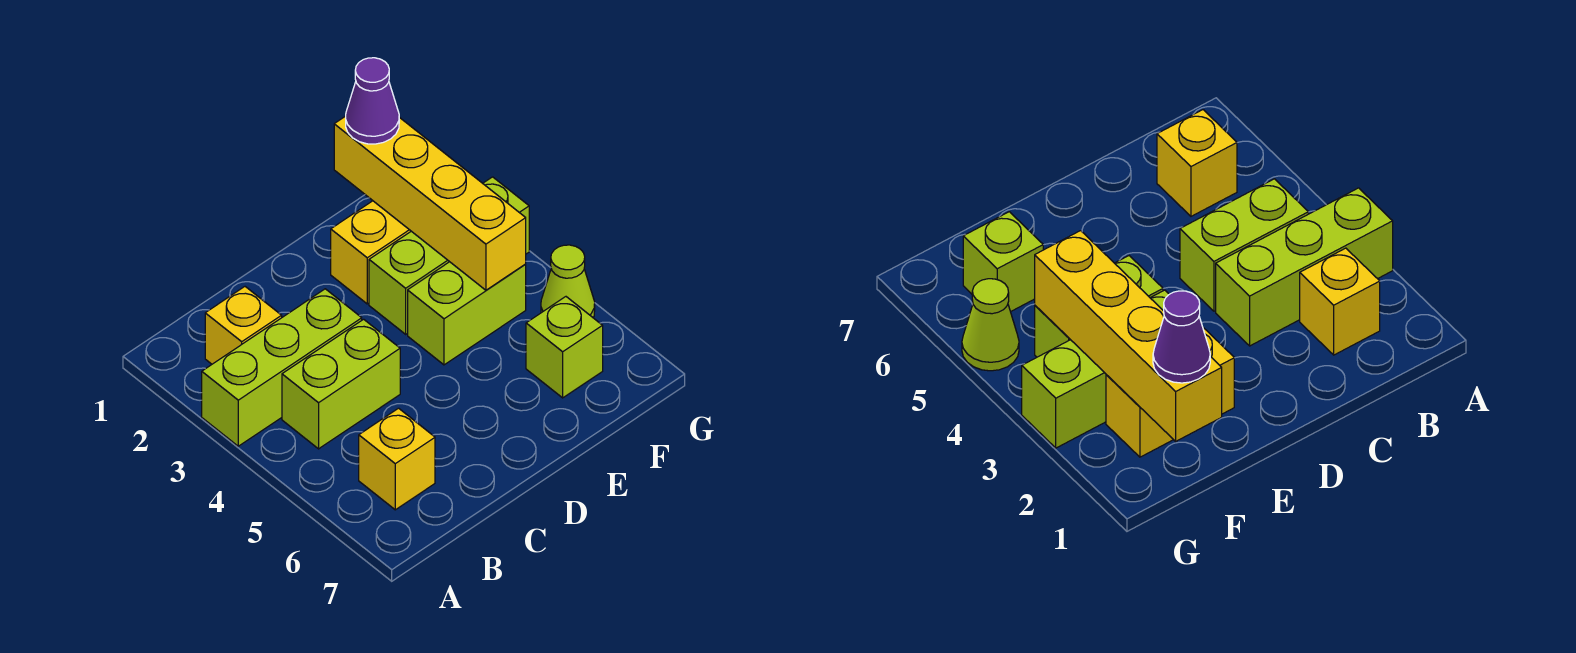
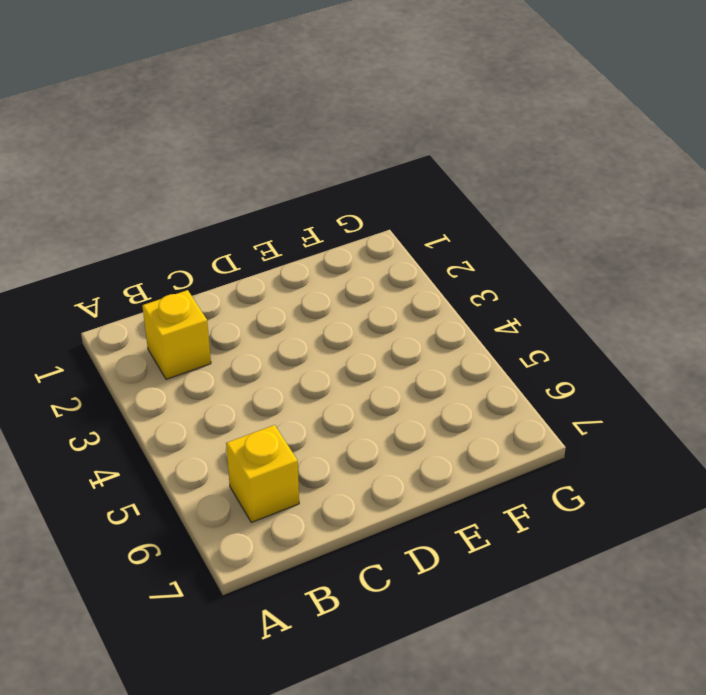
none -> lime 1x3 brick [202,289,362,446]
none -> lime 1x2 brick [282,319,400,449]

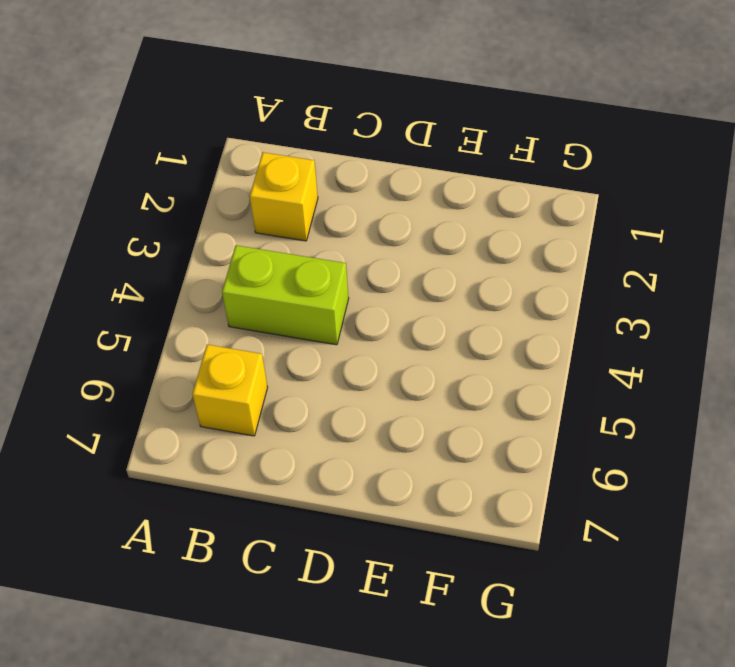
none -> lime 1x3 brick [202,289,362,446]
none -> yellow 1x2 brick [331,201,411,304]

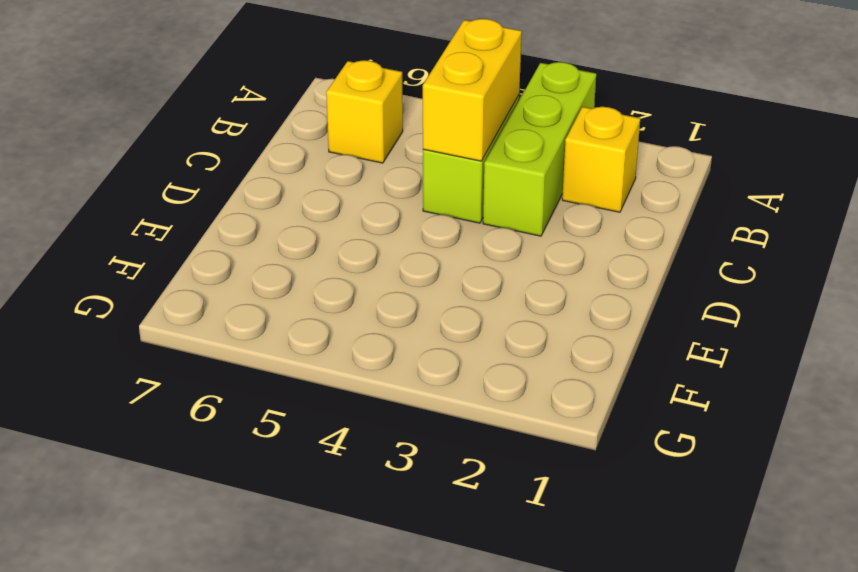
yellow 1x2 brick [423,19,522,161] -> yellow 1x2 brick moved to [331,201,411,304]
none -> lime 1x3 brick [369,177,529,334]
none -> lime 1x2 brick [408,262,526,365]

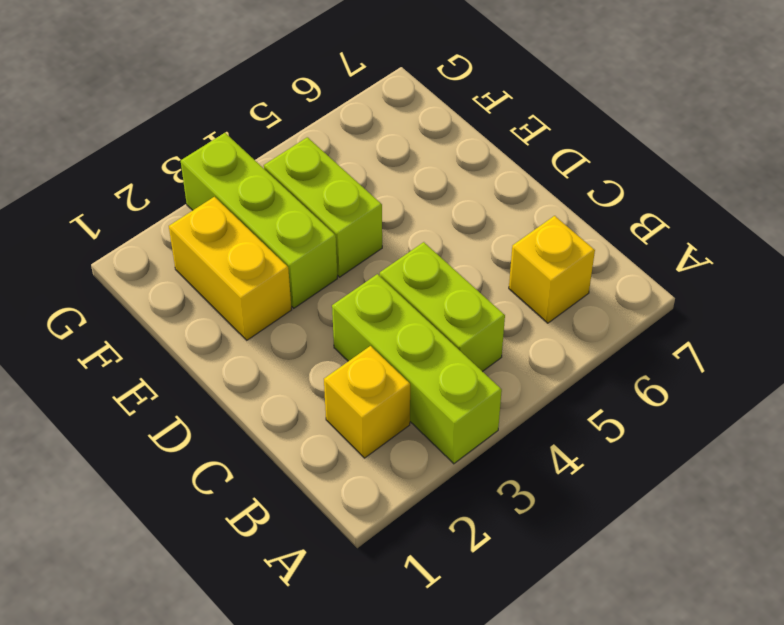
none -> lime 1x1 brick [526,297,603,398]
none -> lime 1x1 cone [541,245,595,317]

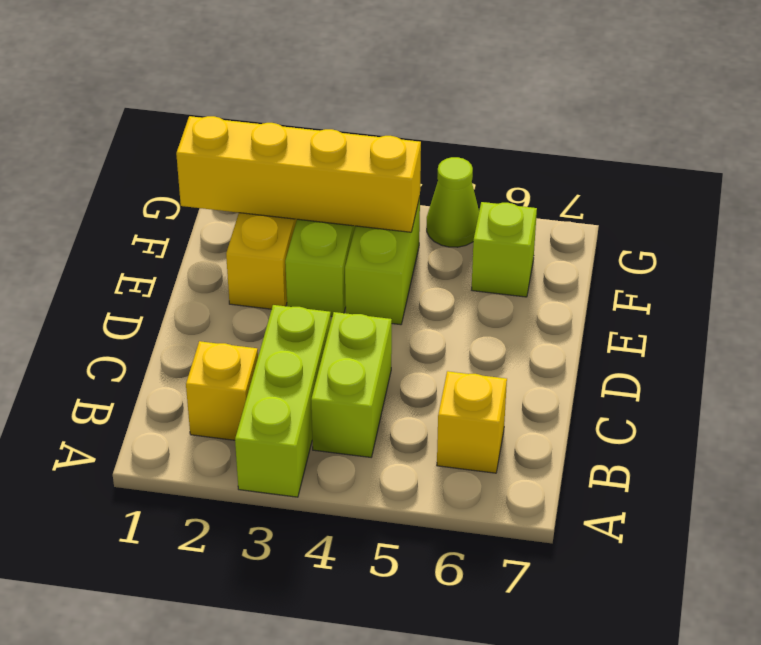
none -> purple 1x1 cone [346,58,399,144]

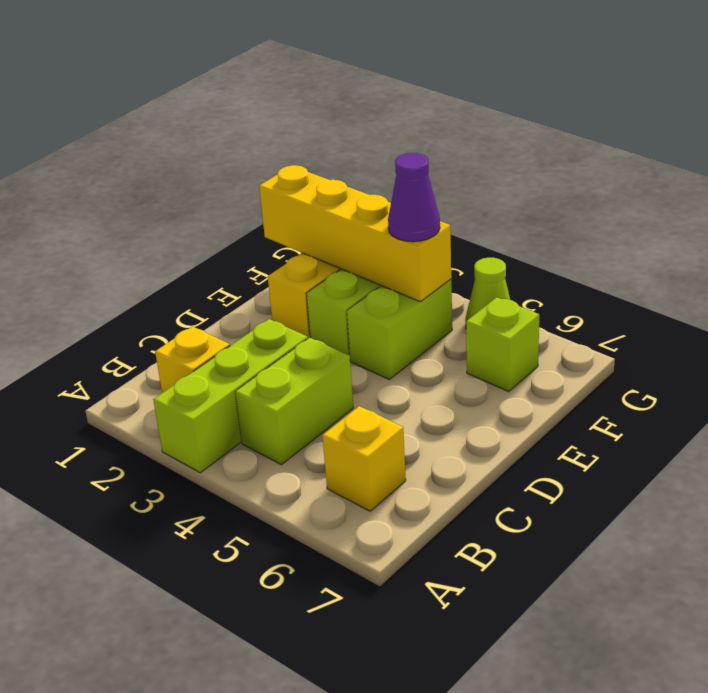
purple 1x1 cone [388,153,440,242] -> purple 1x1 cone moved to [346,58,399,144]

